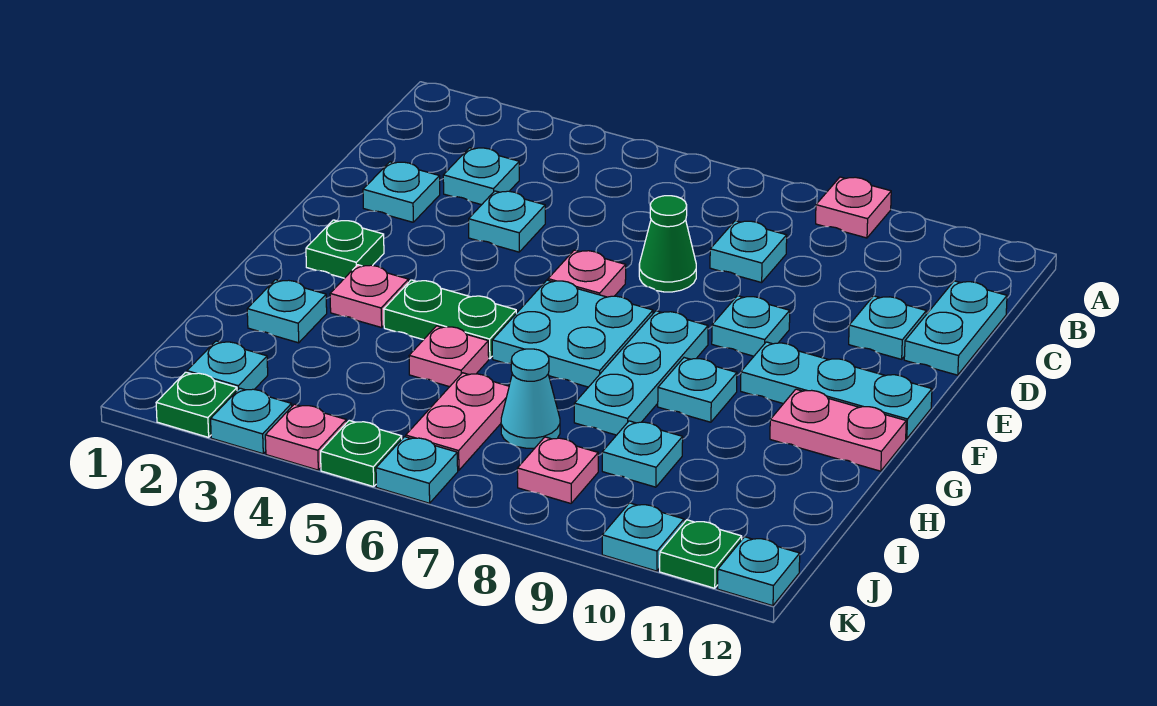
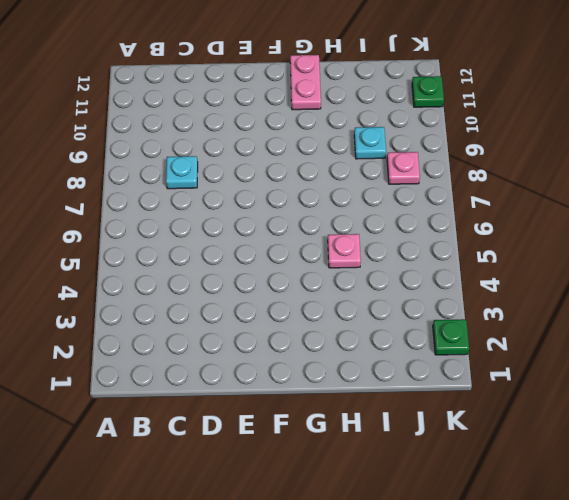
none -> pink 1x1 plate [816,177,891,238]
none -> cyan 1x1 plate [443,148,519,205]
none -> cyan 1x2 plate [904,281,1007,375]
none -> cyan 1x1 plate [363,162,440,222]

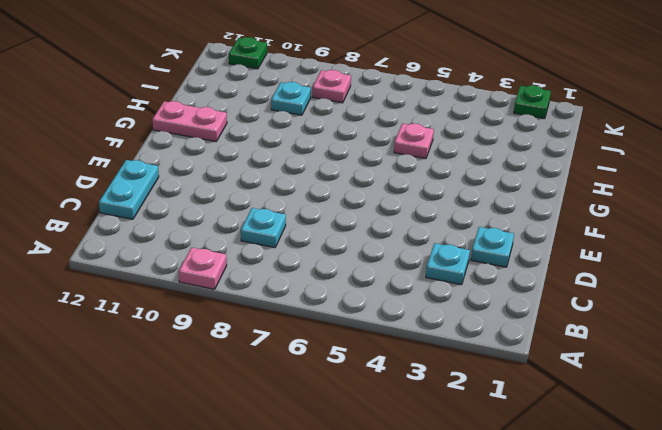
none -> cyan 1x1 plate [469,191,545,252]
none -> green 1x1 cone [639,196,696,292]
none -> cyan 1x1 plate [849,296,926,359]
none -> pink 1x1 plate [548,250,626,297]

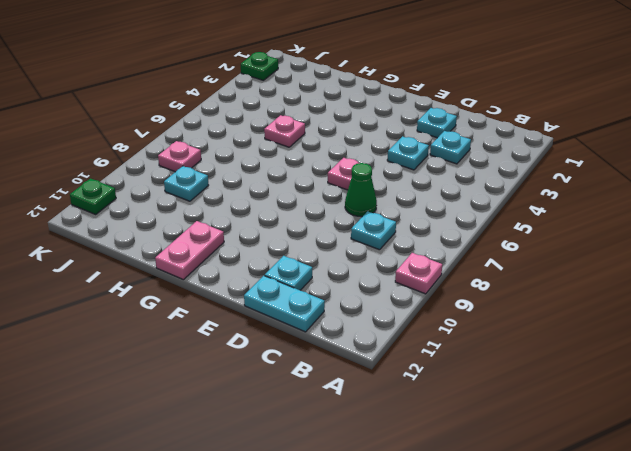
none -> cyan 1x1 plate [712,296,790,356]
none -> green 1x1 plate [306,220,384,278]
none -> cyan 2x2 plate [492,280,653,387]
none -> cyan 1x3 plate [574,311,708,435]

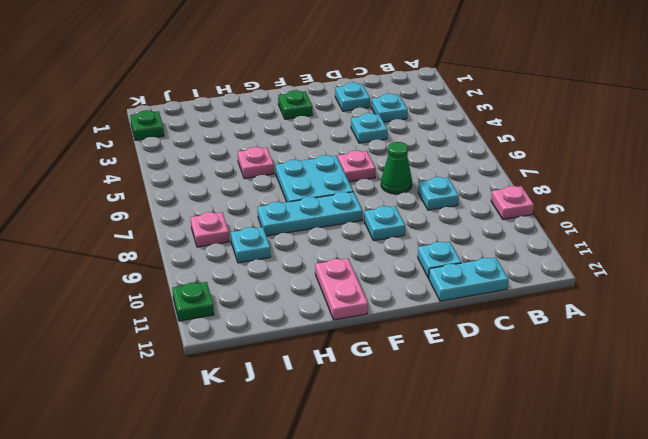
none -> cyan 1x3 plate [741,342,932,439]
none -> pink 1x1 plate [330,265,409,328]
none -> green 1x2 plate [384,280,516,359]
none -> cyan 1x1 plate [658,358,737,422]

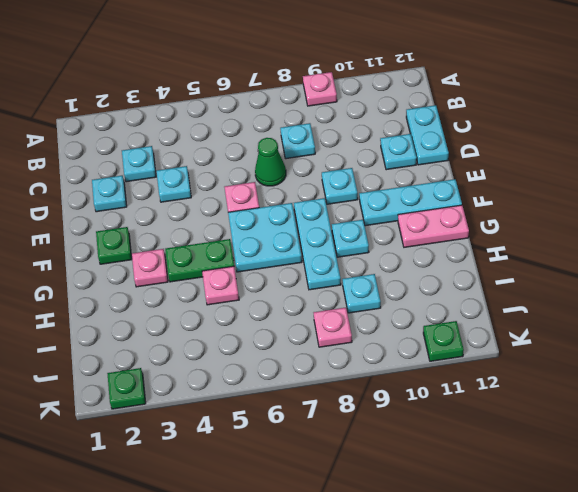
none -> cyan 1x1 plate [247,280,327,343]
none -> pink 1x2 plate [406,373,509,470]
none -> cyan 1x1 cone [501,349,560,448]
none -> cyan 1x1 plate [187,341,268,390]

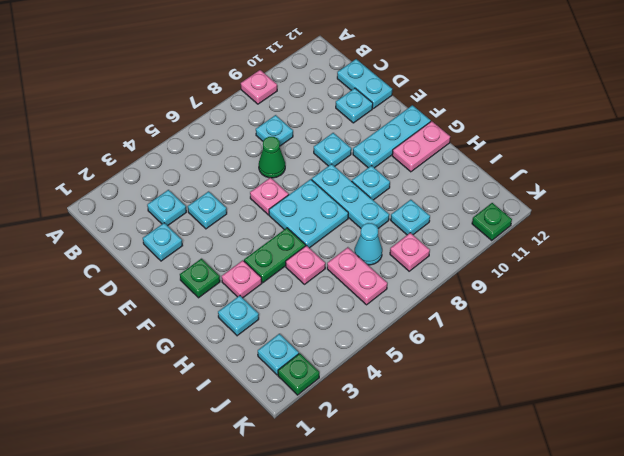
none -> cyan 1x1 plate [211,388,292,454]
none -> pink 1x1 plate [265,404,346,470]
none -> green 1x1 plate [321,420,402,487]
none -> cyan 1x1 plate [376,437,458,503]

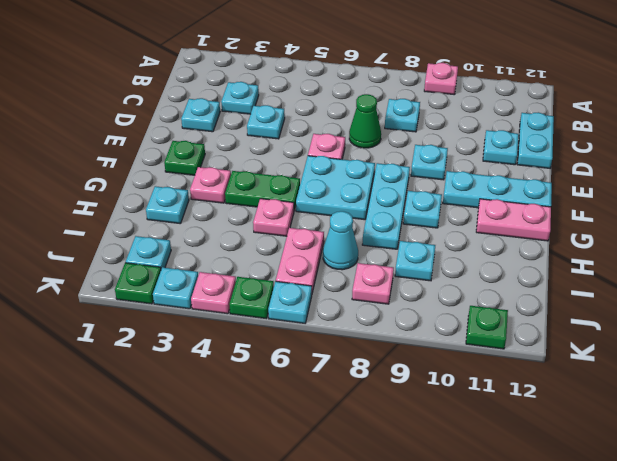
none -> cyan 1x1 plate [602,503,684,571]
none -> cyan 1x1 plate [718,537,800,606]

